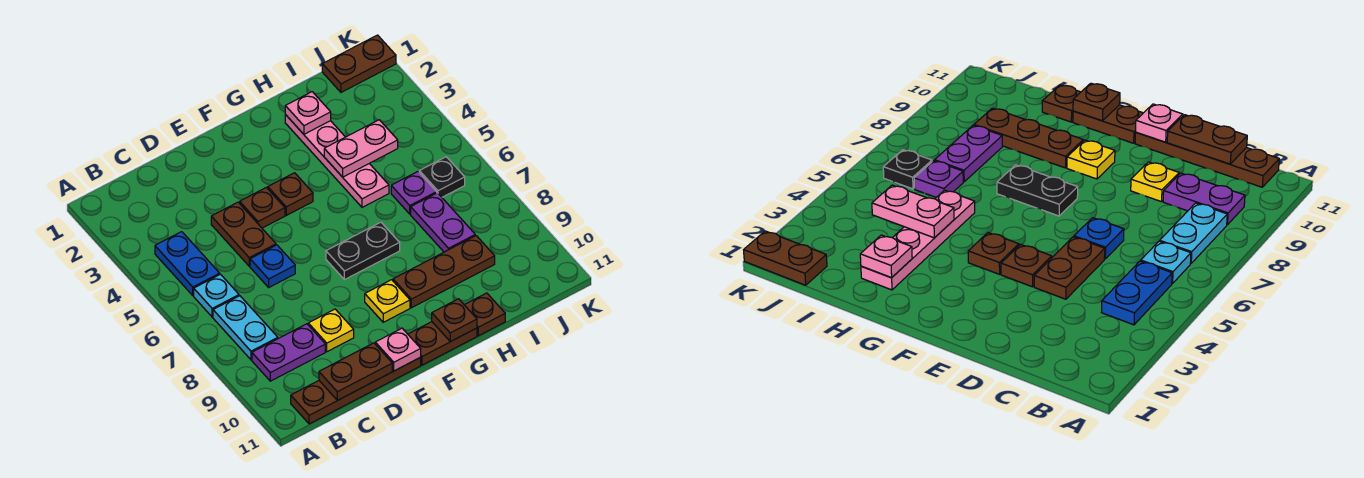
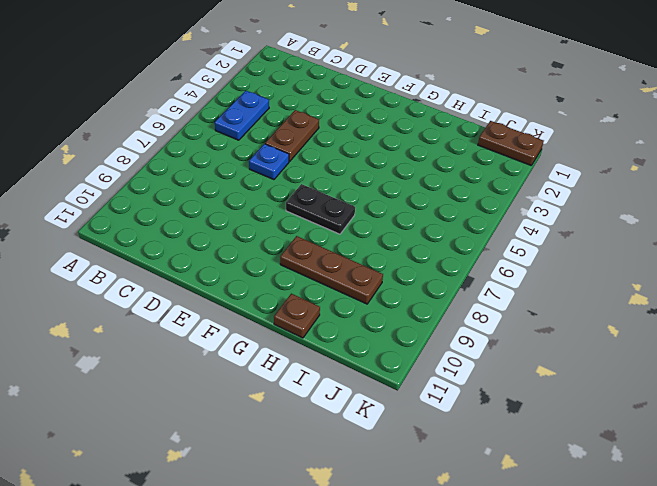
none -> cyan 1x1 plate [194,274,239,317]
none -> cyan 1x2 plate [213,296,278,360]
none -> purple 1x2 plate [252,324,325,381]

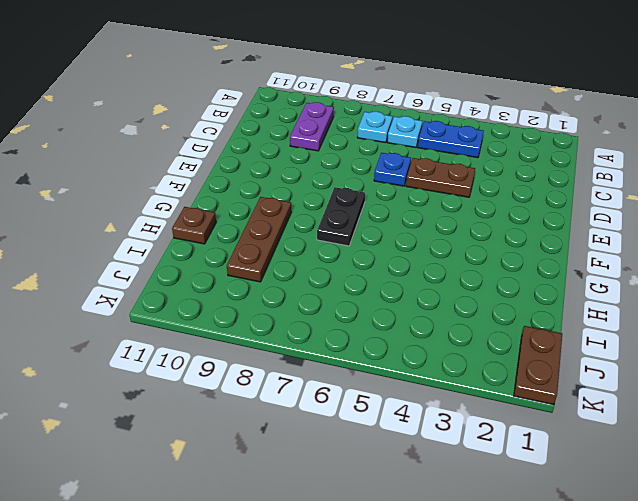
cyan 1x1 plate [357,112,393,143] -> cyan 1x2 plate [213,296,278,360]
none -> brown 1x4 plate [291,357,421,424]
none -> yellow 1x1 plate [308,309,354,352]
none -> brown 1x1 plate [240,187,285,228]

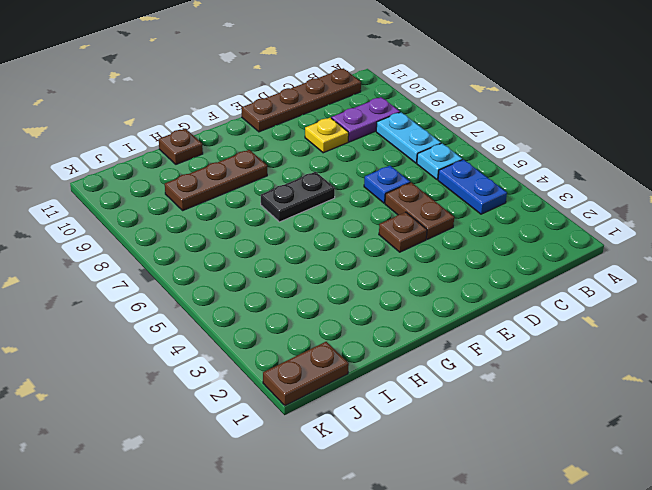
none -> brown 1x1 plate [268,173,313,215]
none -> yellow 1x1 plate [365,280,410,322]
none -> brown 1x2 plate [408,322,477,365]

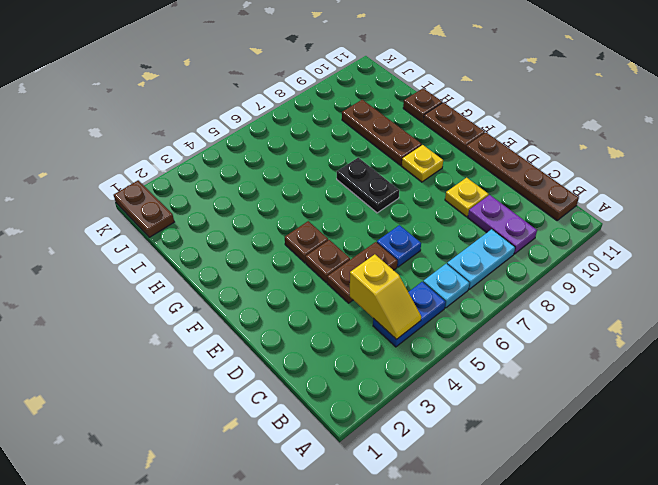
yellow 1x2 slope [350,254,421,340] -> none
none -> pink 1x4 plate [285,115,389,207]
none -> purple 1x1 plate [391,172,437,214]
none -> purple 1x2 plate [411,193,475,252]

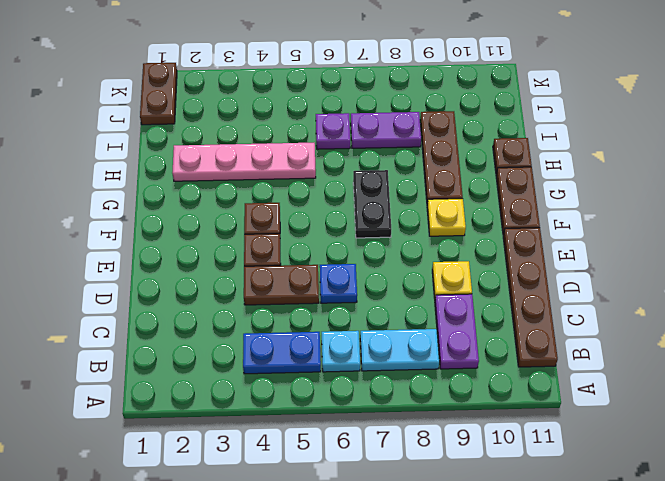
none -> black 1x1 plate [419,157,465,197]
none -> brown 1x2 plate [319,343,392,400]
none -> pink 1x1 plate [375,328,421,371]

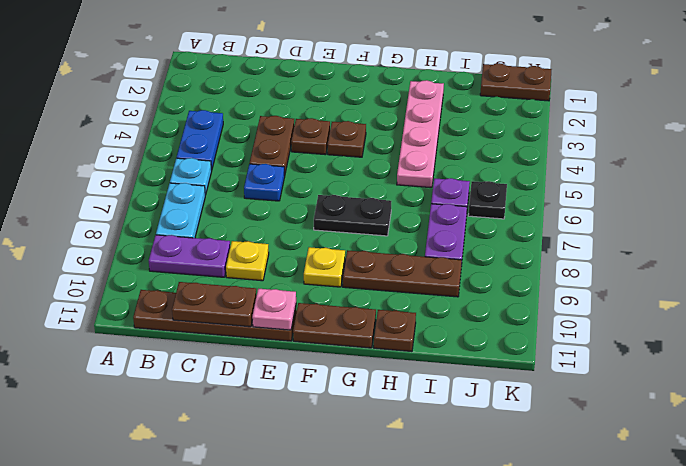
none -> brown 1x1 plate [432,299,477,342]
none -> pink 1x1 plate [285,92,331,134]
none -> pink 1x2 plate [324,120,398,177]

